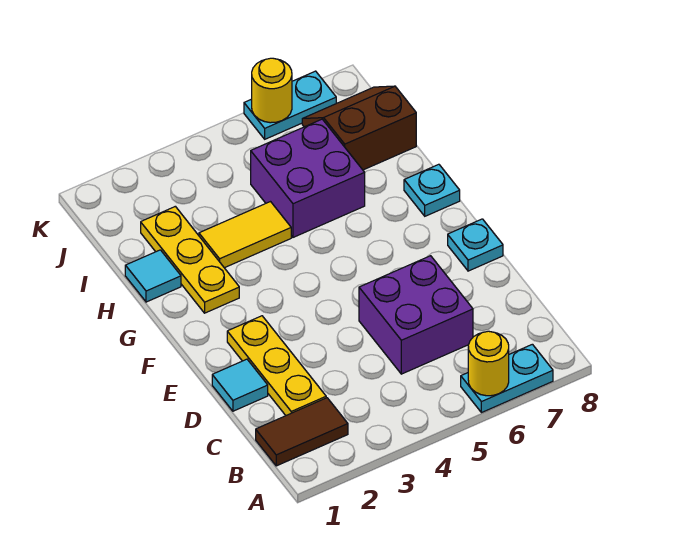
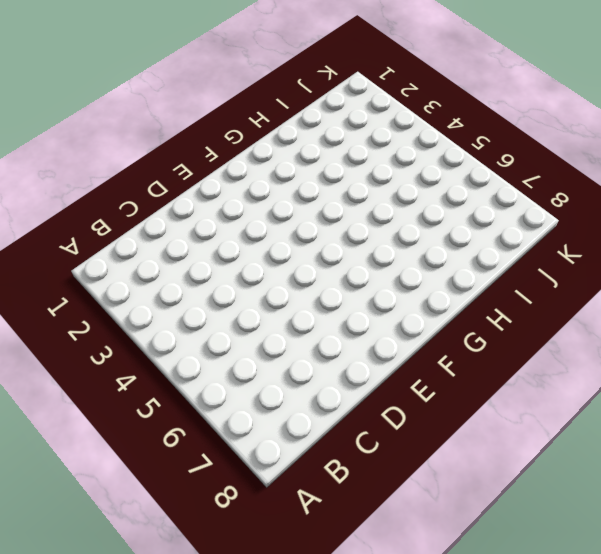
none -> cyan 1x2 plate [461,344,553,413]
none -> brown 1x2 tile [256,398,348,466]
none -> yellow 1x3 plate [227,316,326,415]

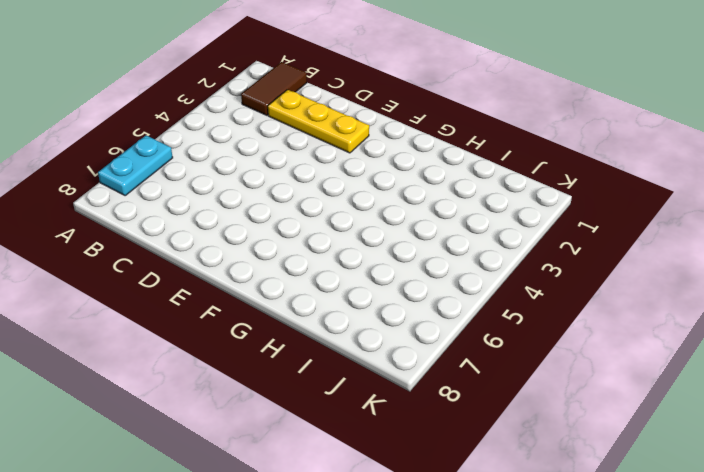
none -> purple 2x2 brick [359,256,473,374]
none -> cyan 1x1 tile [212,359,268,411]
none -> cyan 1x1 plate [448,219,503,271]

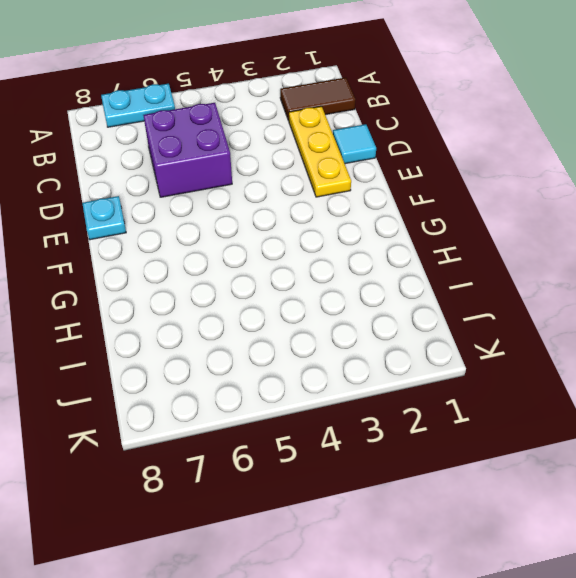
none -> yellow 1x3 plate [141,206,239,313]
none -> cyan 1x1 plate [404,164,460,216]
none -> cyan 1x1 tile [125,250,181,302]

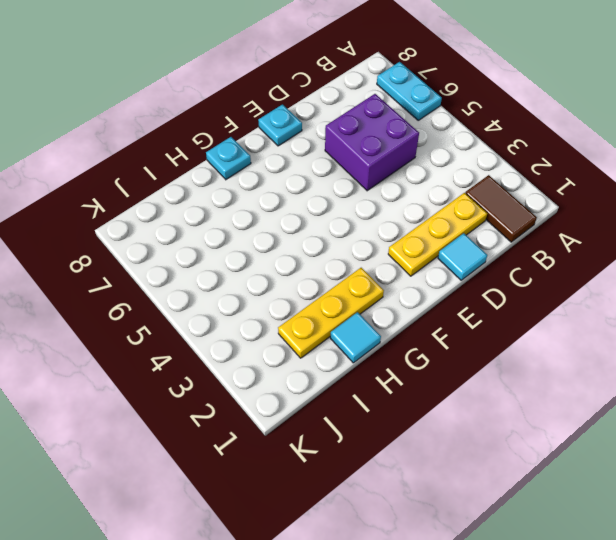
none -> yellow 1x2 tile [199,202,291,268]
none -> purple 2x2 brick [251,119,365,237]
none -> brown 2x2 slope [302,86,416,170]

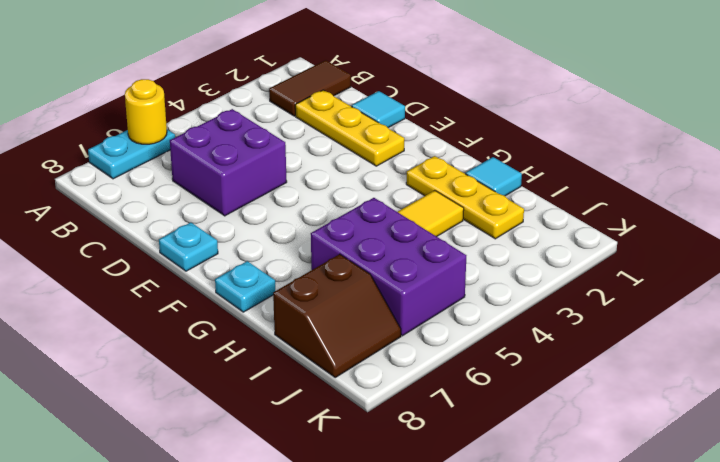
purple 2x3 brick [311,198,466,336] -> purple 2x2 brick [251,119,365,237]
none -> cyan 1x2 plate [244,71,336,139]
none -> yellow 1x1 round brick [252,58,292,123]

